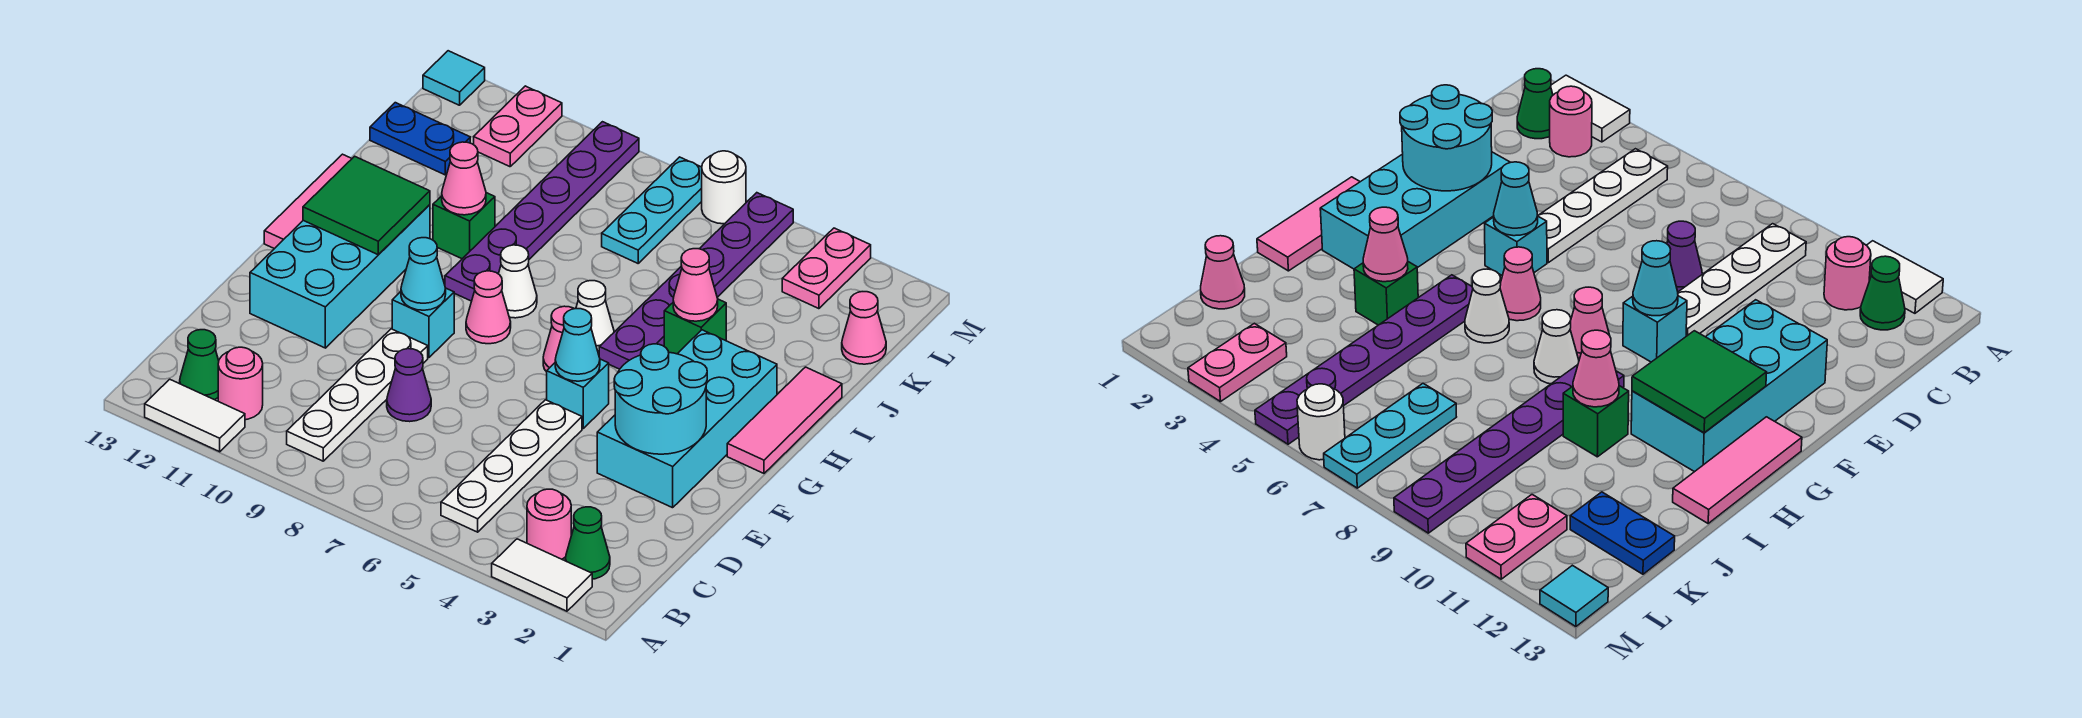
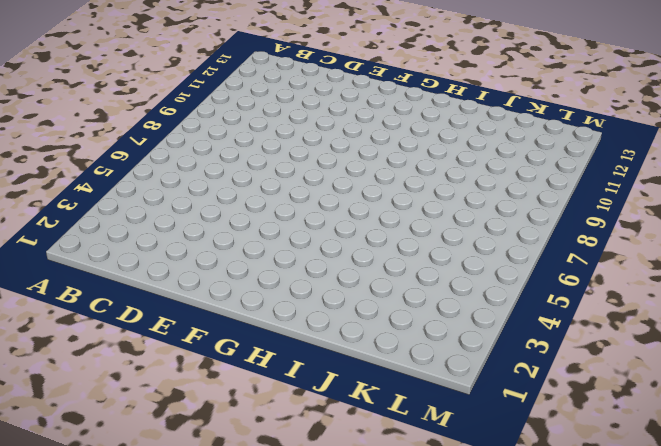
none -> white 1x2 tile [492,539,592,611]
none -> white 1x2 tile [145,379,245,452]
none -> green 1x1 cone [565,507,610,579]
none -> pink 1x1 round brick [527,489,571,559]

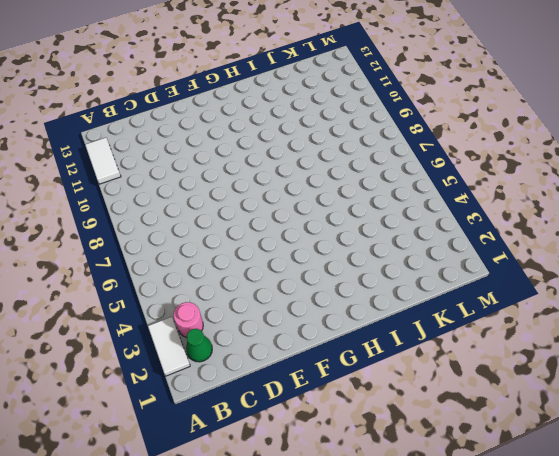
none -> white 1x4 plate [441,400,582,532]
none -> white 1x4 plate [287,329,428,461]
none -> pink 1x1 round brick [218,347,263,420]
none -> green 1x1 cone [180,330,219,400]

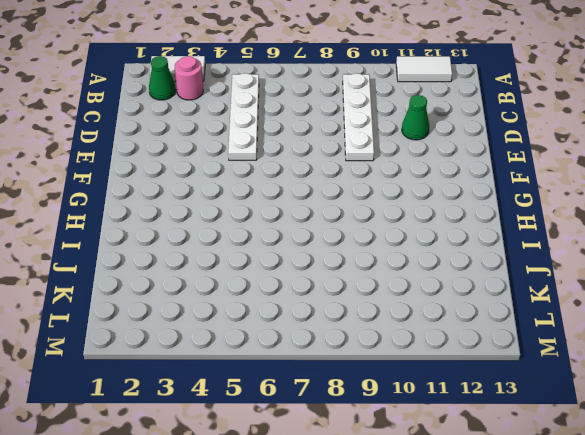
green 1x1 cone [402,95,429,140] -> green 1x1 cone moved to [180,330,219,400]
none -> pink 1x1 round brick [218,347,263,420]
none -> purple 1x1 cone [387,349,431,422]
none -> cyan 2x4 brick [597,330,777,508]
none -> cyan 2x4 brick [250,205,430,348]

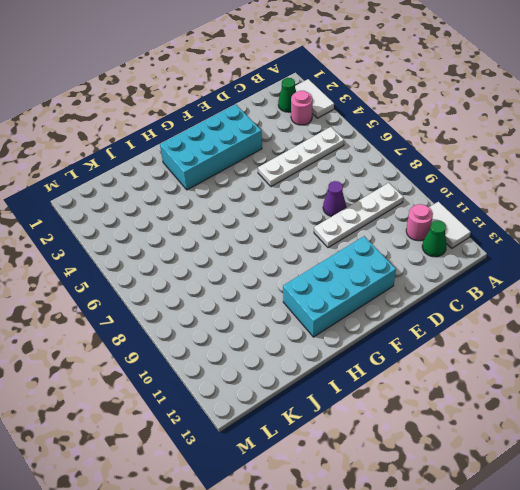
none -> cyan 1x1 brick [547,359,609,428]
none -> cyan 1x1 brick [392,288,454,358]
none -> pink 1x3 tile [727,367,842,473]
none -> pink 1x1 cone [543,306,574,372]

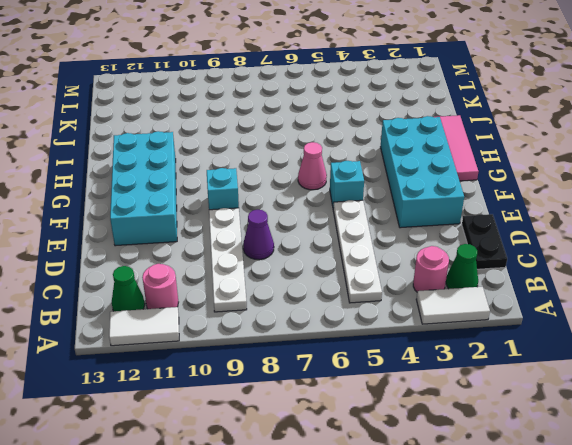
black 1x2 plate [462,214,507,269] -> none
none -> pink 1x1 cone [466,271,511,344]
none -> pink 1x3 tile [264,154,352,249]
none -> purple 1x6 plate [599,193,793,369]
none -> white 1x1 cone [576,281,614,353]

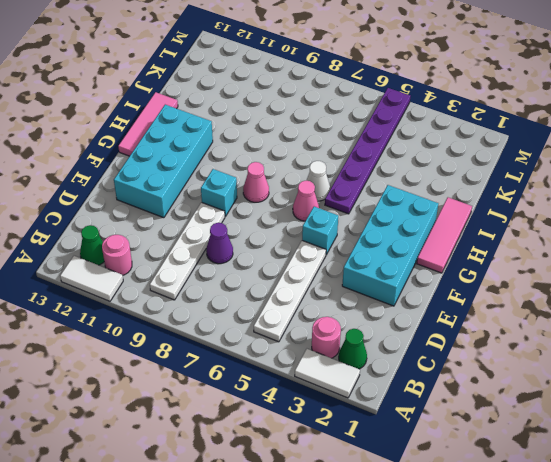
none -> white 1x1 cone [499,245,537,318]
none -> purple 1x6 plate [445,122,639,301]
none -> green 1x1 brick [664,299,726,354]
none -> green 1x1 brick [433,193,495,259]

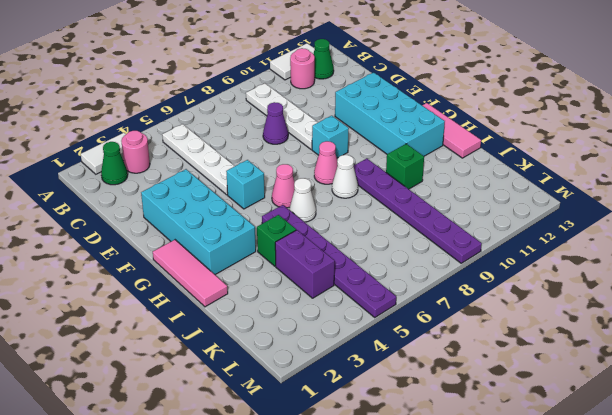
purple 1x2 brick [275,230,335,298] -> none
none -> pink 1x1 cone [842,292,886,364]
none -> cyan 1x3 plate [602,157,702,263]
none -> blue 1x2 plate [370,103,470,175]
none -> pink 1x2 plate [782,228,871,309]

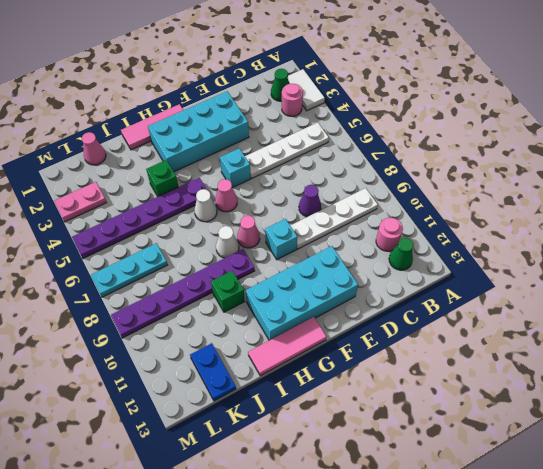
none -> white 1x2 tile [145,379,245,452]
none -> pink 1x2 plate [474,86,562,167]
none -> white 1x1 round brick [702,151,746,224]
none -> cyan 1x1 tile [423,51,485,105]

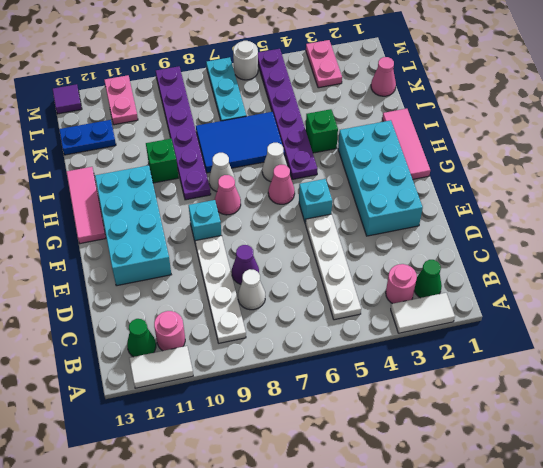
white 1x1 cone [238,269,265,310] -> none
blue 2x3 tile [196,112,285,173] -> none
purple 1x1 tile [53,84,82,114] -> cyan 1x1 tile [423,51,485,105]
none -> cyan 2x2 round brick [614,344,707,454]
none -> cyan 1x1 cone [555,309,600,381]
none -> cyan 1x1 cone [401,238,446,310]
none -> green 2x2 tile [303,156,430,255]

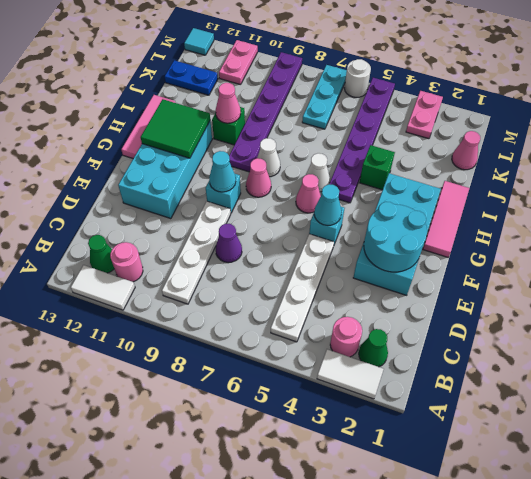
none -> pink 1x1 cone [673,249,718,321]

